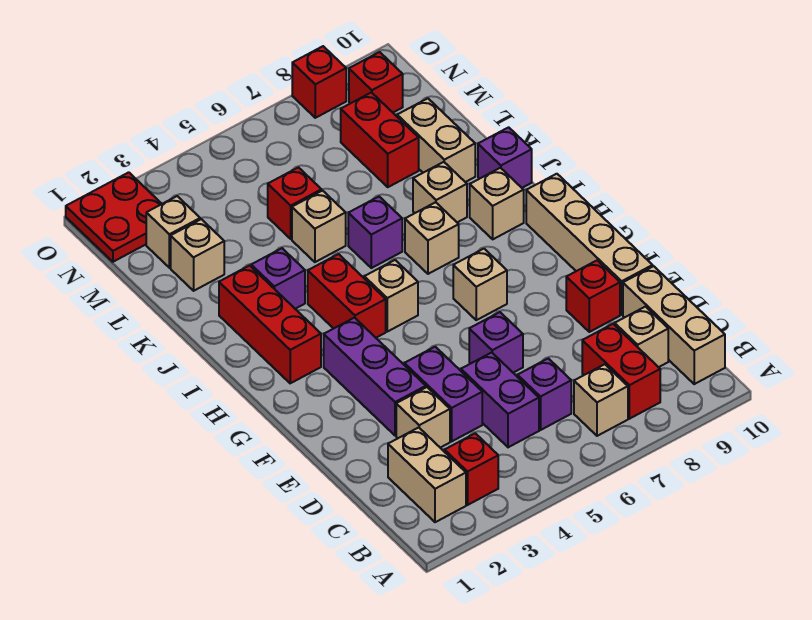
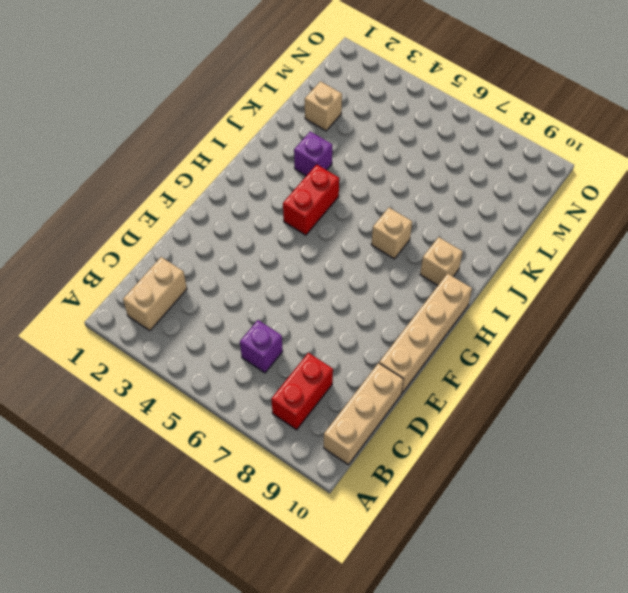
none -> red 1x1 brick [445,433,498,505]
none -> tan 1x1 brick [574,364,628,436]
none -> purple 1x2 brick [461,353,539,447]
none -> tan 1x1 brick [615,307,668,367]

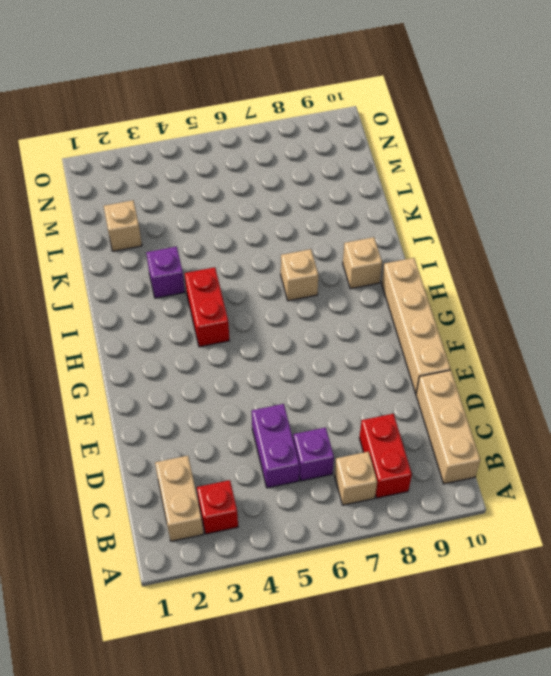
none -> tan 1x1 brick [615,307,668,367]
none -> tan 1x1 brick [396,387,450,448]
none -> purple 1x2 brick [404,347,482,441]
none -> purple 1x3 brick [324,318,426,436]

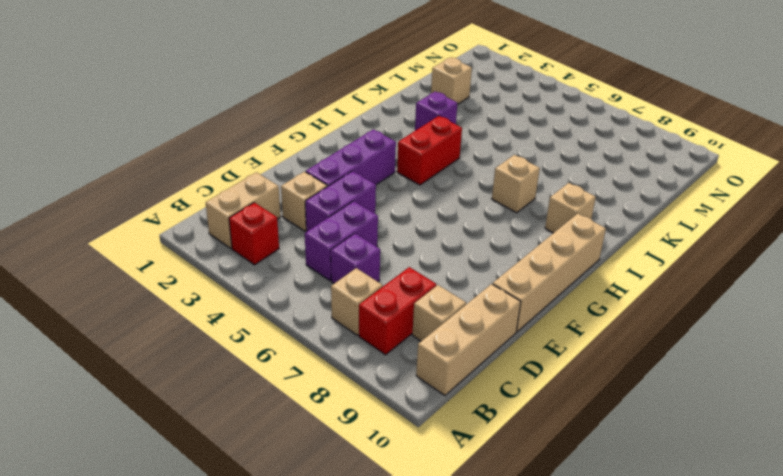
none -> purple 1x1 brick [469,312,523,373]
none -> red 1x1 brick [566,261,620,332]
none -> tan 1x1 brick [453,249,507,320]
none -> red 1x3 brick [219,265,321,383]

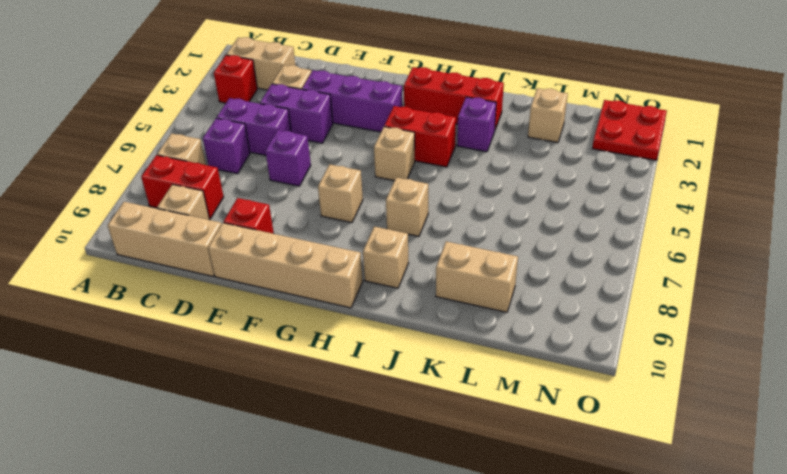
none -> purple 1x1 brick [348,197,402,268]
none -> tan 1x1 brick [413,162,467,222]
none -> purple 1x1 brick [478,127,532,188]
none -> tan 1x1 brick [292,191,346,262]

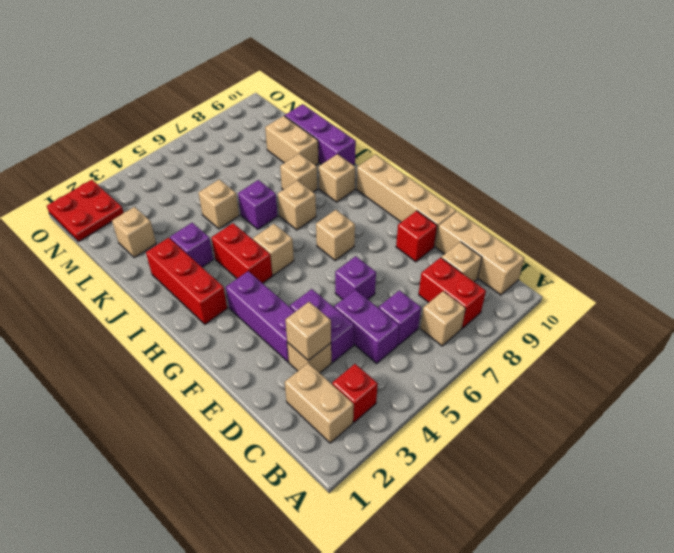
tan 1x1 brick [286,302,331,361] -> tan 1x1 brick moved to [146,196,200,268]
purple 1x3 brick [285,104,356,165] -> purple 1x1 brick [478,127,532,188]
none -> red 1x1 brick [268,167,322,239]
none -> red 1x2 brick [341,92,419,187]
none -> red 1x1 brick [349,52,403,112]
none -> red 1x1 brick [292,46,346,118]

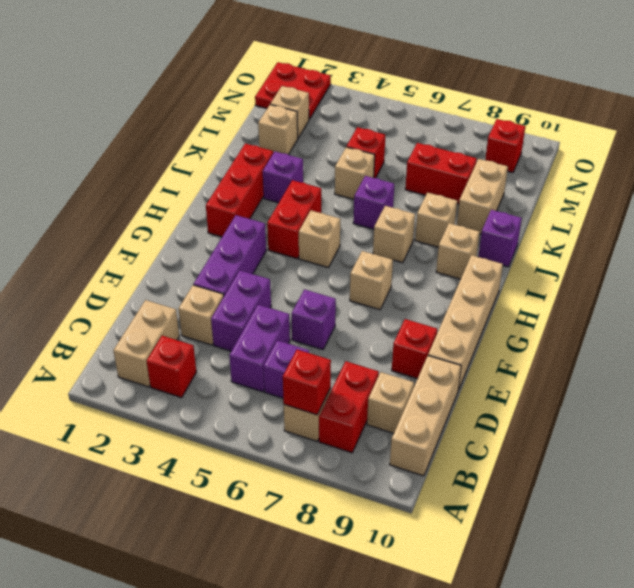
red 1x1 brick [283,350,331,415] -> red 1x1 brick moved to [292,46,346,118]
red 1x2 brick [405,143,477,204] -> red 1x2 brick turned to [341,92,419,187]

